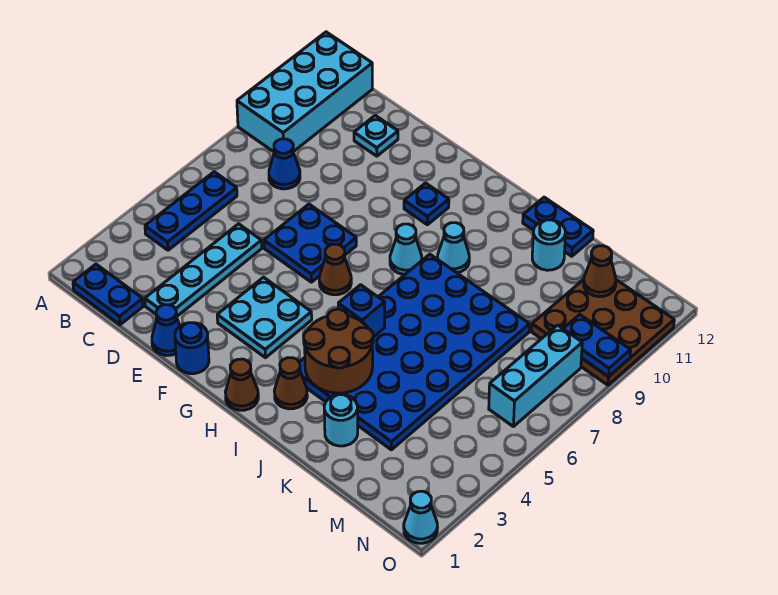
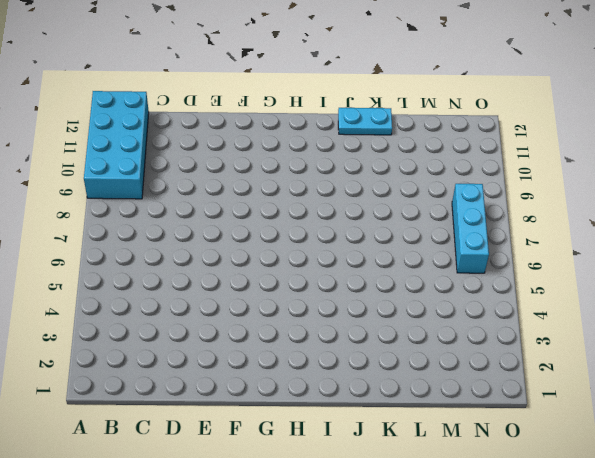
cyan 1x2 plate [338,108,392,135] -> blue 1x2 plate [523,197,593,256]
none -> blue 1x2 plate [73,264,143,325]
none -> blue 1x3 plate [145,172,237,250]
none -> blue 1x1 cone [269,139,300,189]

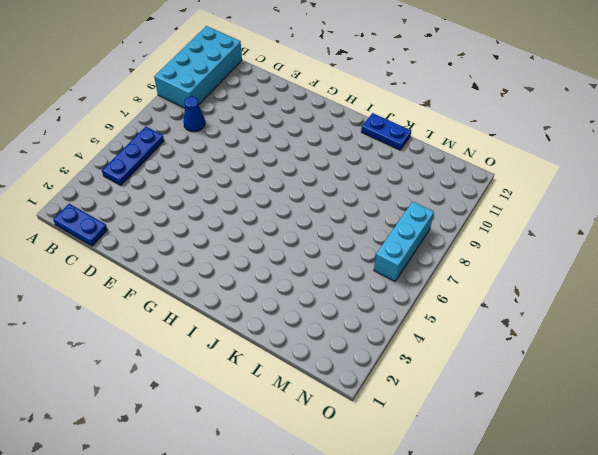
none -> cyan 1x4 plate [145,224,262,316]
none -> cyan 1x1 plate [354,115,398,156]
none -> blue 1x1 cone [152,305,180,356]

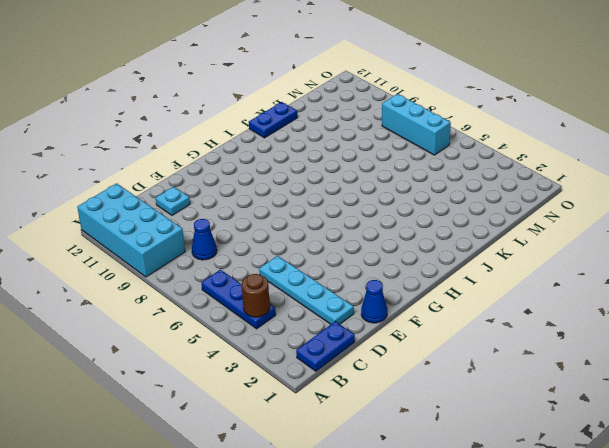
brown 1x1 round brick [242,274,270,317] -> none
none -> blue 2x2 plate [264,204,356,282]
none -> blue 1x1 round brick [175,323,209,374]
none -> cyan 2x2 plate [217,277,312,358]

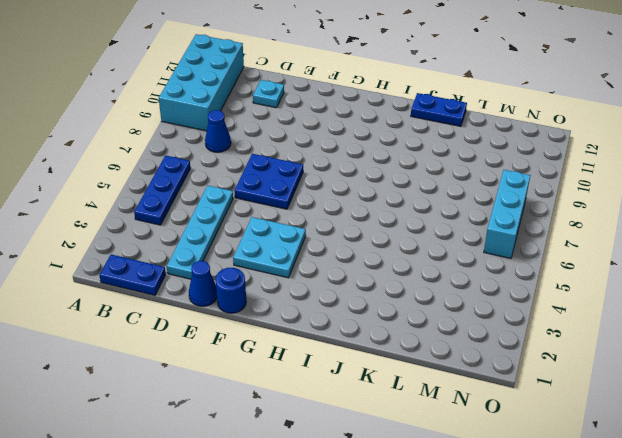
none -> brown 1x1 cone [319,244,351,295]
none -> blue 1x1 plate [404,183,449,225]
none -> brown 1x1 cone [226,359,258,410]

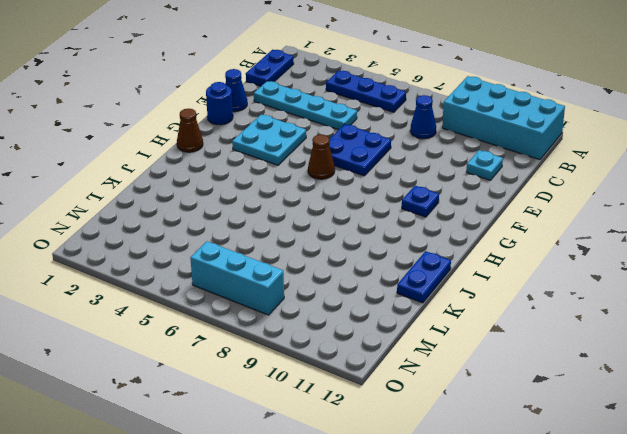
none -> cyan 1x1 cone [390,224,422,274]
none -> brown 1x1 cone [274,358,307,409]
none -> blue 4x6 plate [300,254,530,450]

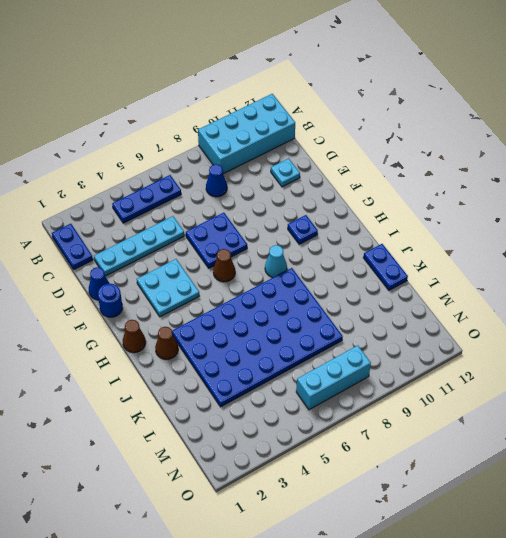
none -> cyan 1x1 cone [438,223,469,273]
none -> cyan 1x1 round brick [324,394,358,446]
none -> cyan 1x1 round brick [532,220,565,270]

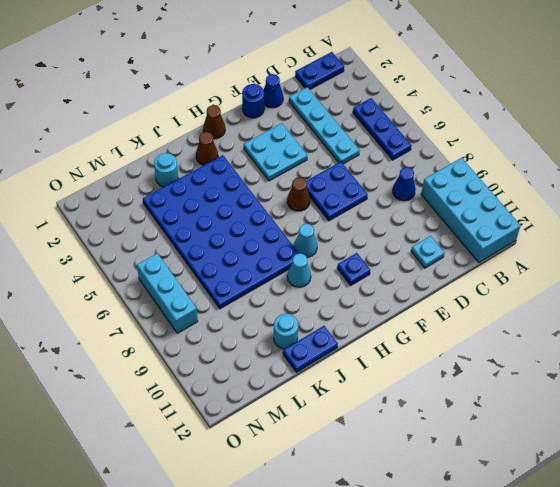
none -> brown 3x3 plate [532,280,674,385]
none -> cyan 1x1 cone [404,491,438,543]
none -> brown 2x2 round brick [303,309,373,393]

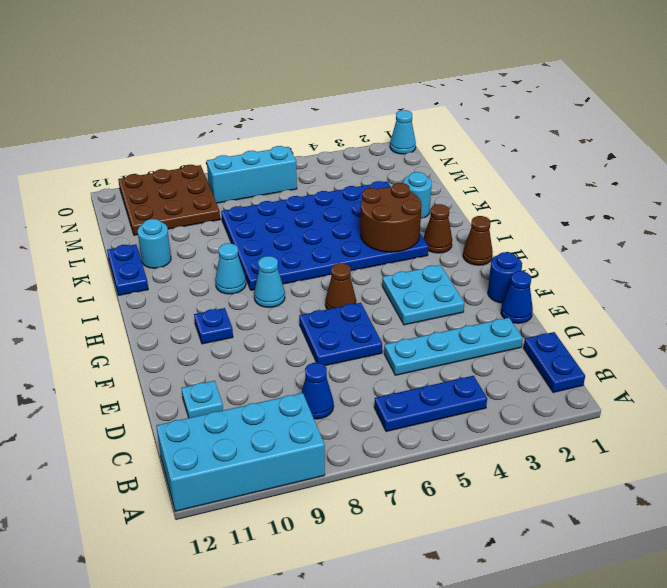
none -> blue 1x1 brick [338,285,385,337]
none -> brown 1x1 cone [584,246,616,297]
none -> blue 1x2 plate [563,314,631,377]

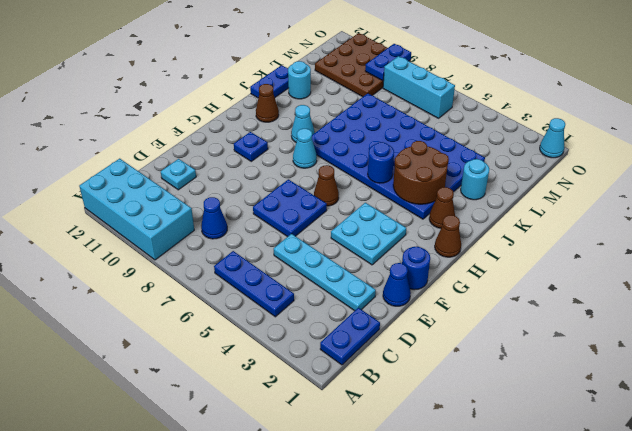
blue 1x1 round brick [368,142,394,183] -> blue 1x1 brick [338,285,385,337]
brown 1x1 cone [256,84,279,122] -> brown 1x1 cone moved to [584,246,616,297]

